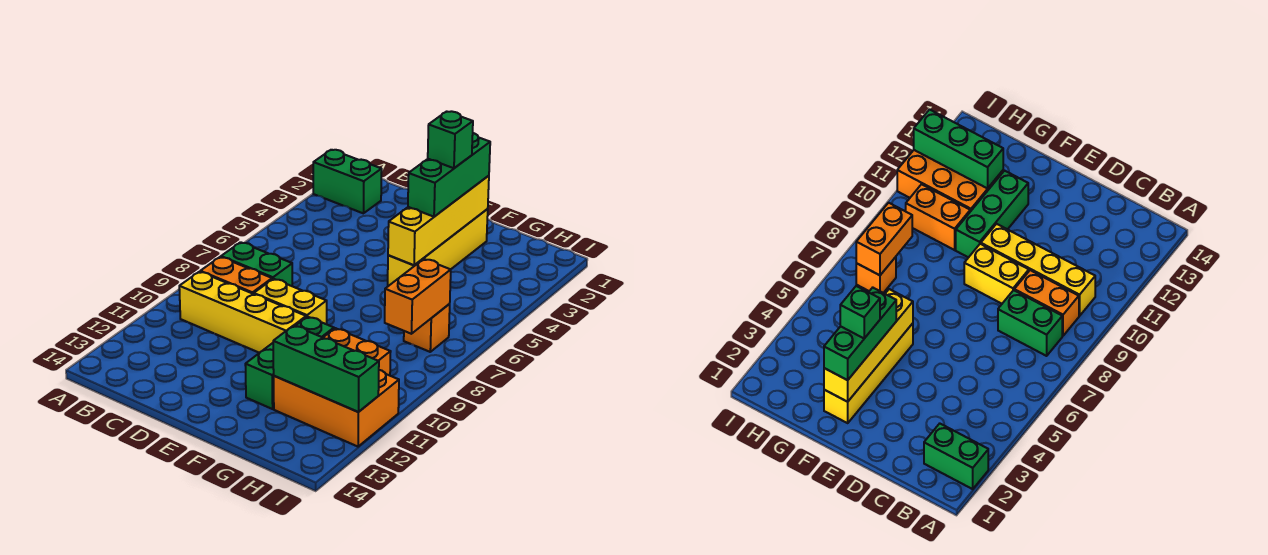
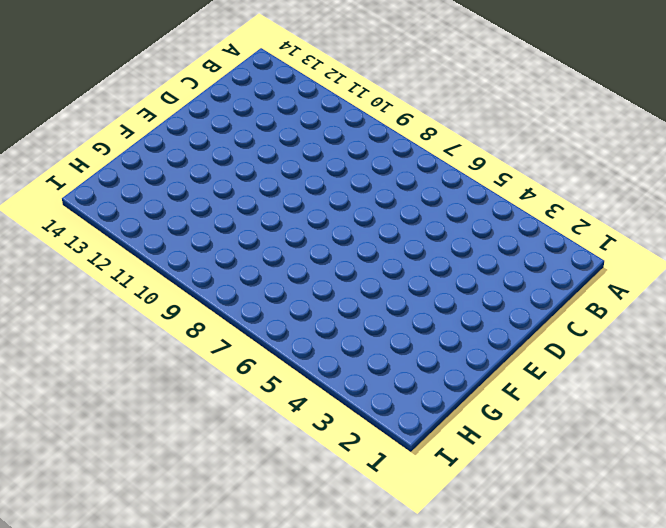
none -> green 1x2 brick [313,150,382,213]
none -> green 1x2 brick [221,242,292,286]
none -> orange 1x2 brick [200,257,272,294]

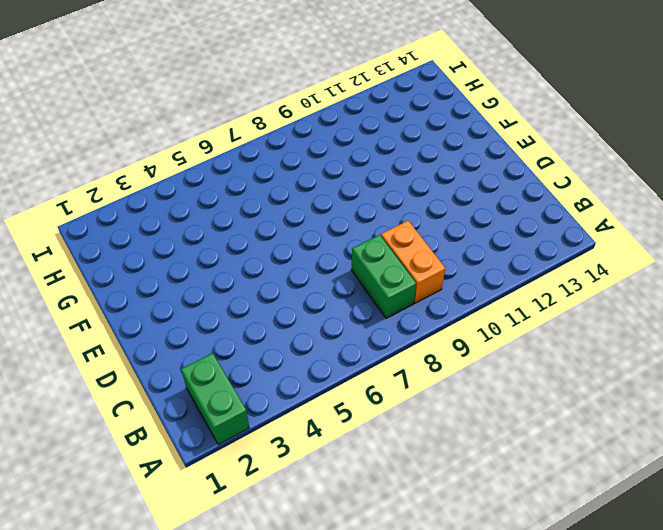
none -> yellow 1x4 brick [179,272,306,353]
none -> yellow 1x2 brick [254,279,327,324]
none -> yellow 1x4 brick [388,209,488,286]

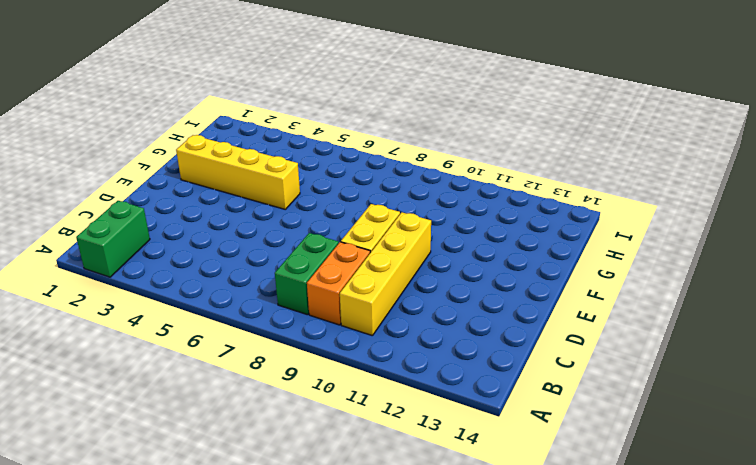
none -> green 1x3 brick [245,317,334,409]
none -> orange 1x2 brick [323,328,391,376]
none -> orange 2x3 brick [274,370,399,447]

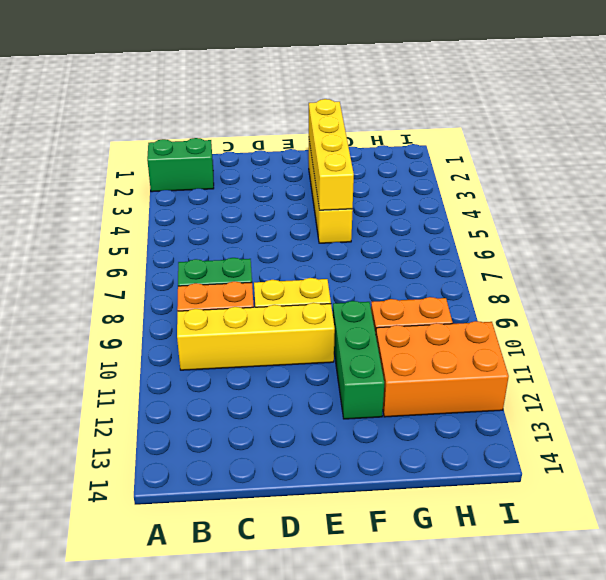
none -> orange 1x1 brick [404,304,450,352]
none -> green 1x3 brick [273,325,379,412]
none -> orange 1x2 brick [385,259,451,334]

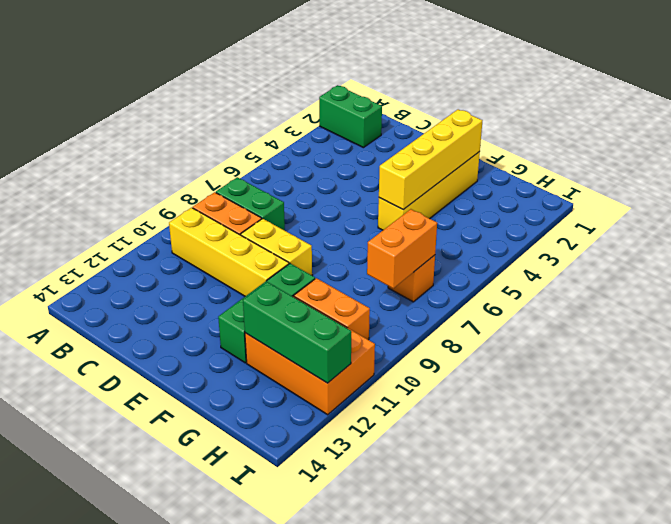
none -> green 1x3 brick [408,133,490,217]
none -> green 1x1 brick [428,111,473,168]

